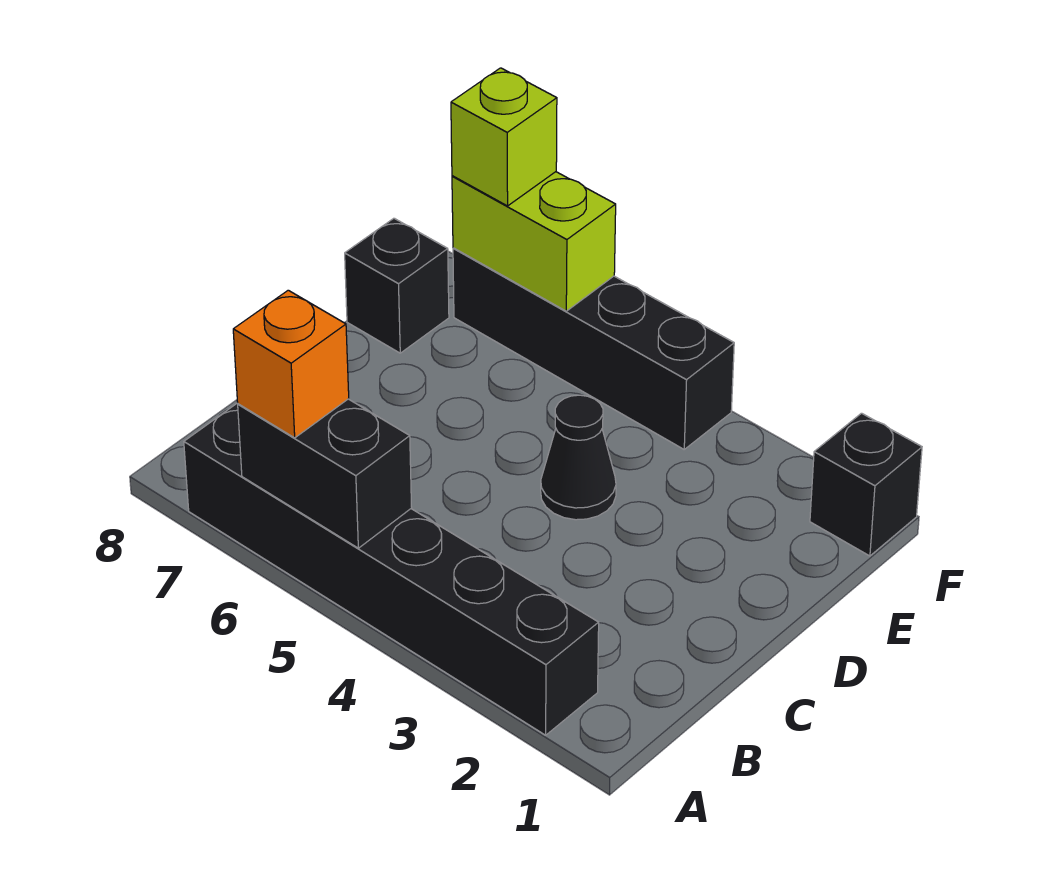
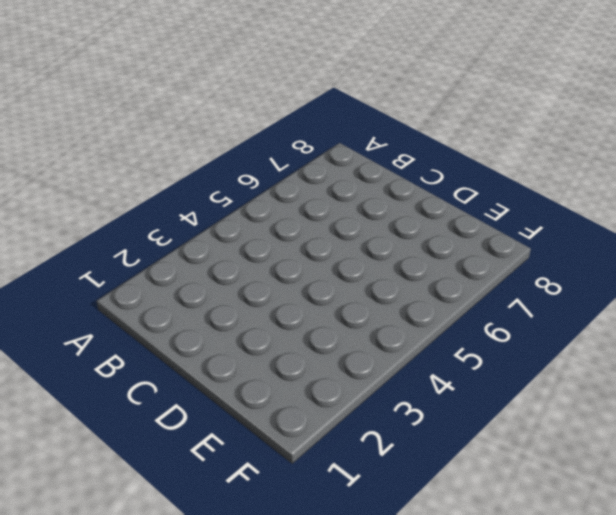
none -> black 1x6 brick [184,403,599,735]
none -> black 1x1 cone [541,395,616,520]

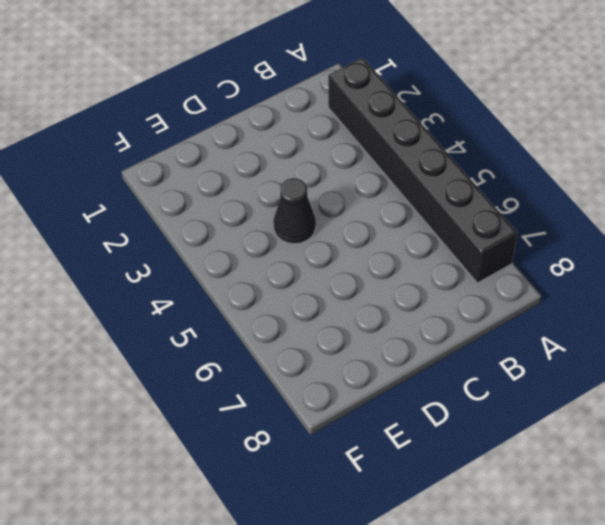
none -> black 1x1 brick [345,218,449,353]
none -> black 1x1 brick [810,413,922,556]

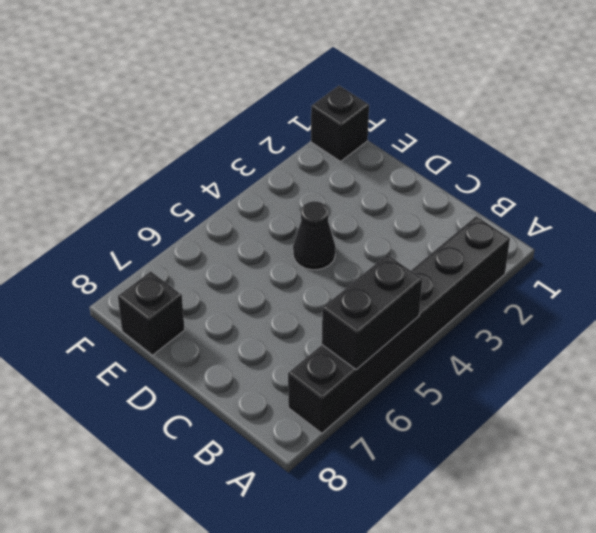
none -> black 1x4 brick [453,248,734,449]
none -> lime 1x2 brick [452,172,616,311]

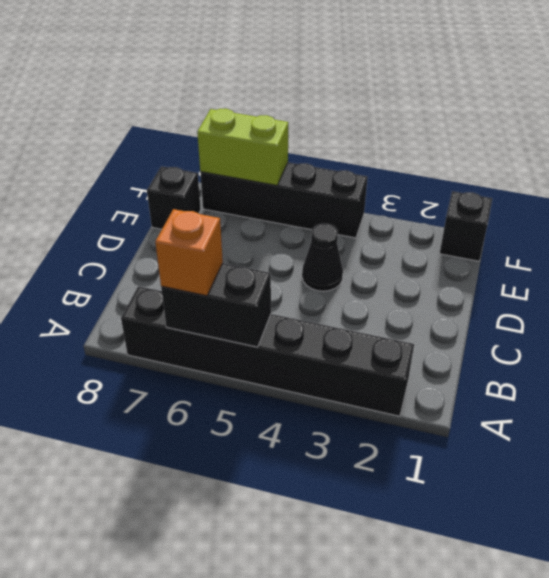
none -> lime 1x1 brick [451,68,557,206]

